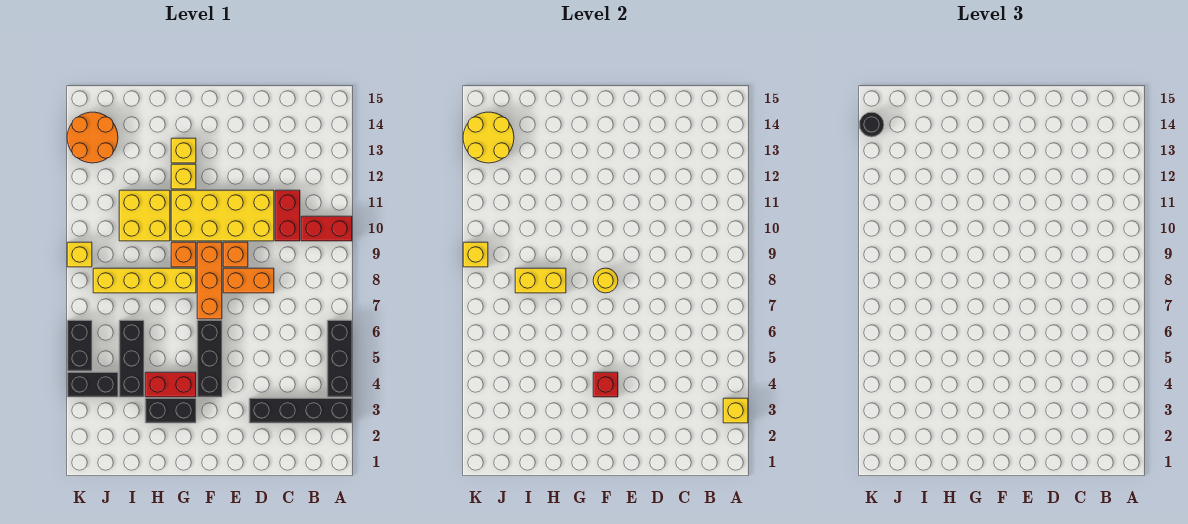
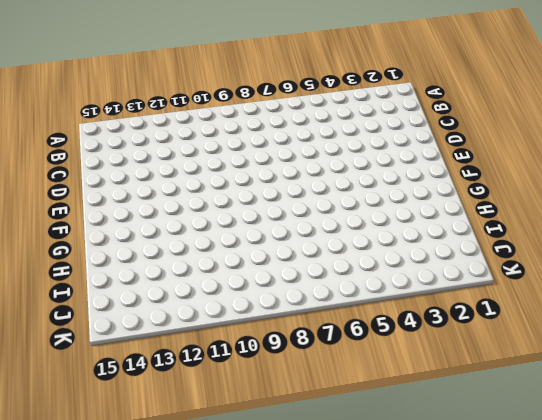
none -> black 1x4 brick [249,398,352,423]
none -> black 1x3 brick [327,320,352,397]
none -> red 1x2 brick [301,216,352,241]

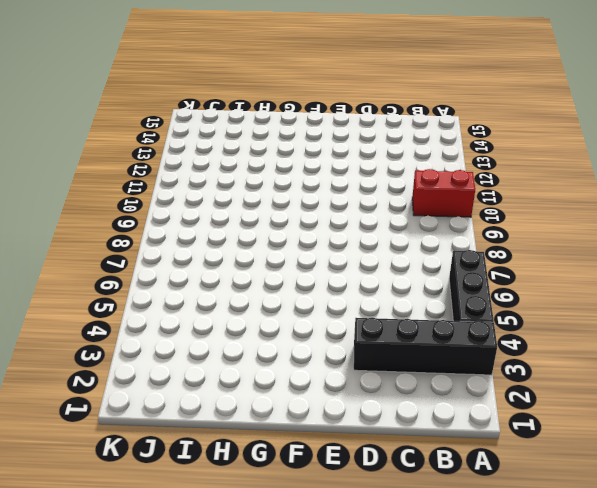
none -> red 1x2 brick [275,190,300,241]
none -> orange 1x2 brick [223,268,274,293]
none -> yellow 2x4 brick [171,190,274,241]

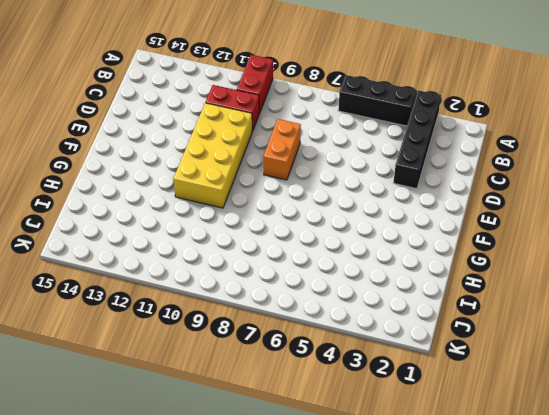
none -> orange 1x1 brick [223,242,248,267]
none -> black 1x3 brick [197,320,222,397]
none -> orange 1x3 brick [197,242,222,319]

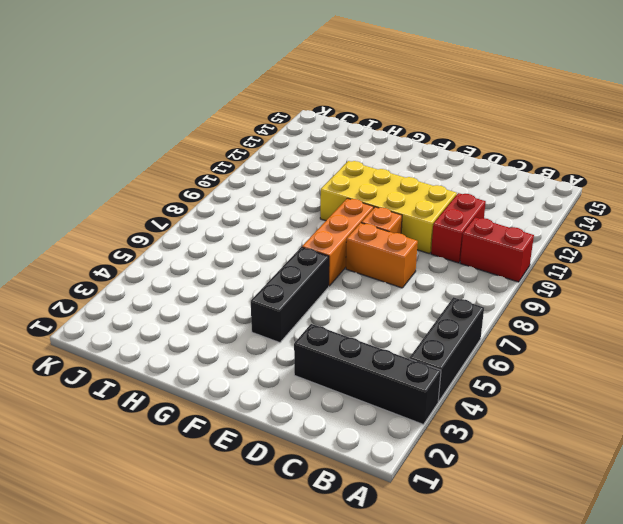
none -> black 1x2 brick [145,398,196,423]
none -> red 1x2 brick [145,372,196,397]
none -> yellow 1x4 brick [93,268,196,293]

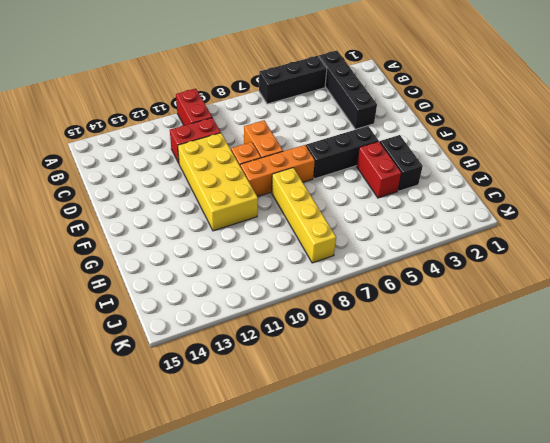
none -> orange 1x1 brick [171,242,196,267]
none -> yellow 1x1 brick [171,164,196,189]
none -> yellow 1x1 brick [171,138,196,163]

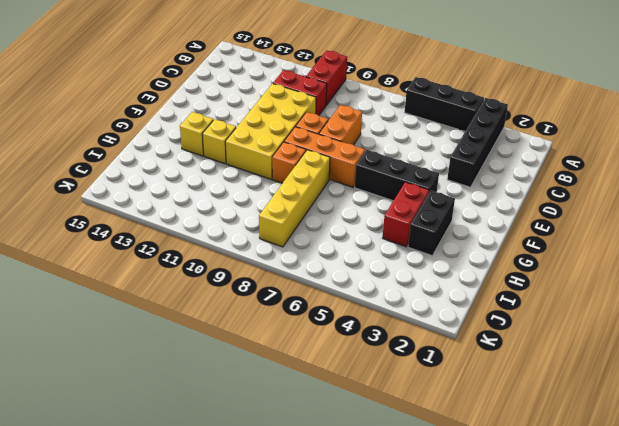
none -> yellow 2x2 brick [119,190,170,241]
none -> black 1x3 brick [119,320,144,397]
none -> black 1x2 brick [67,372,118,397]

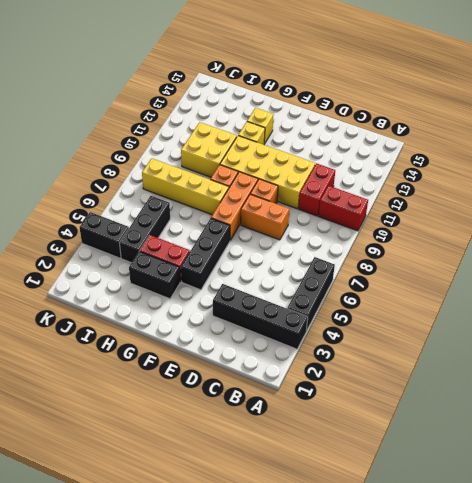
none -> orange 2x2 round brick [67,112,118,163]
none -> black 1x2 brick [67,320,92,371]
none -> yellow 1x1 brick [67,242,92,267]

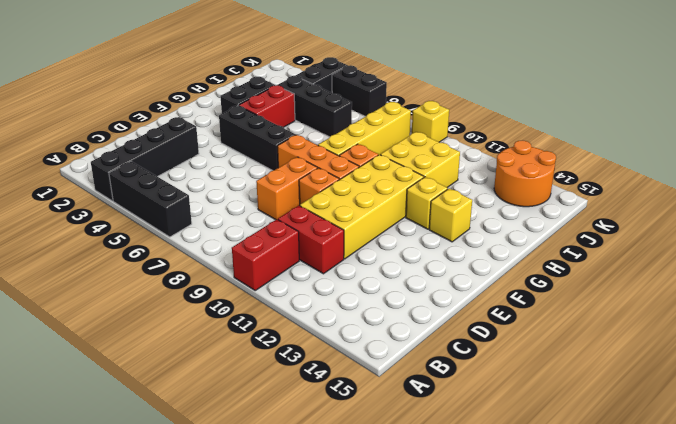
none -> yellow 1x1 brick [723,398,748,423]
none -> red 1x1 brick [593,372,618,397]
none -> yellow 1x1 round brick [593,268,618,293]

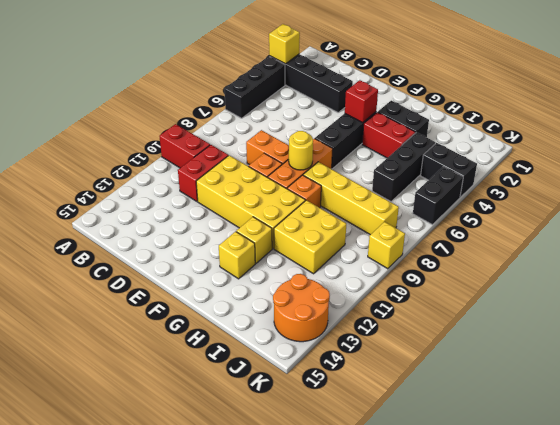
none -> yellow 1x2 brick [515,268,566,293]
none -> yellow 2x2 round brick [463,112,514,163]
none -> yellow 1x1 brick [463,242,488,267]

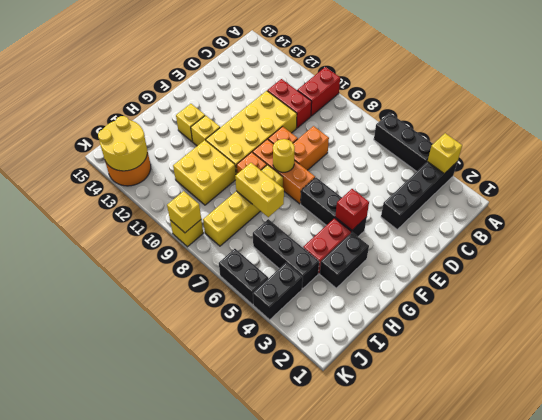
yellow 1x2 brick [235,163,284,217] -> yellow 1x2 brick turned to [515,268,566,293]
none -> black 1x1 round brick [859,112,884,137]

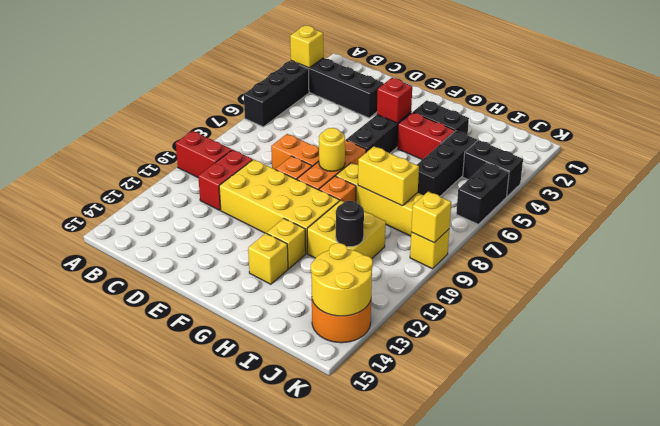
black 1x1 round brick [336,201,364,247] -> black 1x1 round brick moved to [859,112,884,137]

